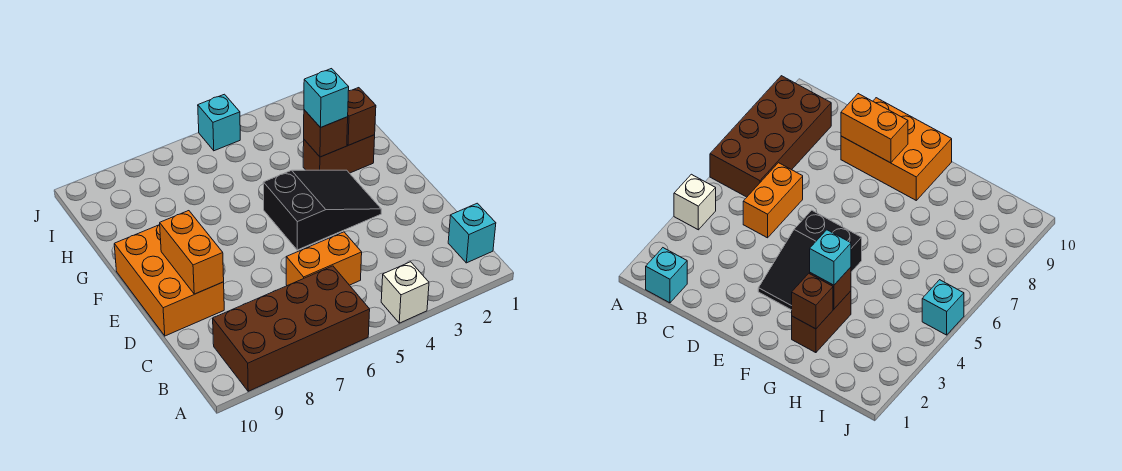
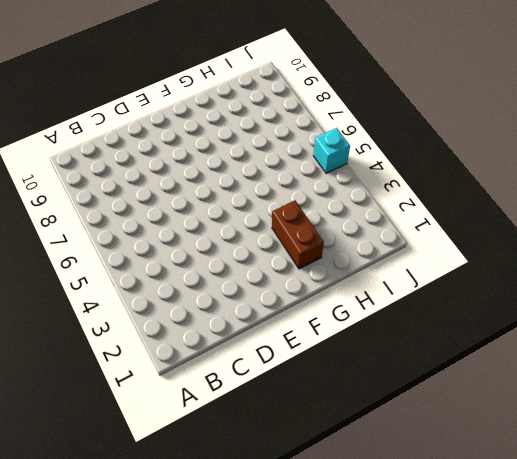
none -> white 1x1 brick [381,262,429,323]
none -> brown 2x4 brick [213,266,370,391]
none -> cyan 1x1 brick [448,203,496,263]

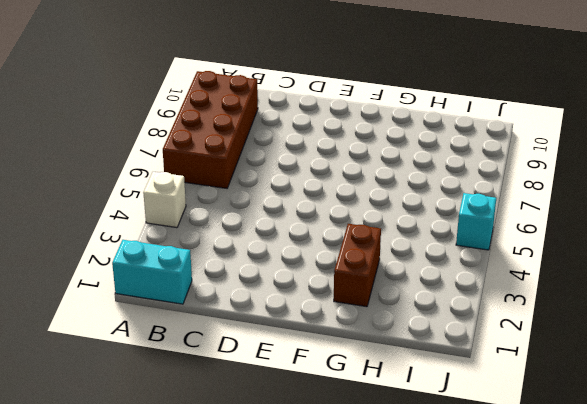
cyan 1x2 brick [112,240,192,304] -> cyan 1x1 brick [448,203,496,263]
none -> orange 1x2 brick [286,232,362,286]
none -> orange 2x3 brick [114,225,224,336]
none -> black 2x3 slope [263,170,381,250]

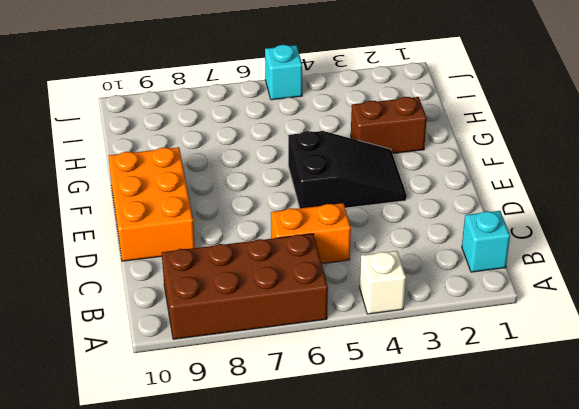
none -> orange 1x2 brick [160,211,224,294]
none -> brown 1x1 brick [347,88,376,145]
none -> brown 1x1 brick [304,110,348,157]

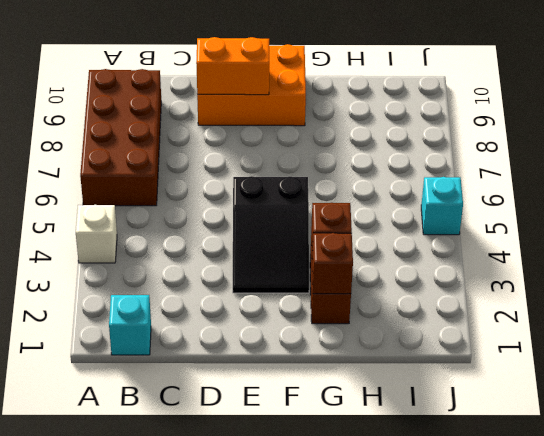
none -> orange 1x2 brick [286,232,362,286]
none -> cyan 1x1 brick [304,69,349,128]

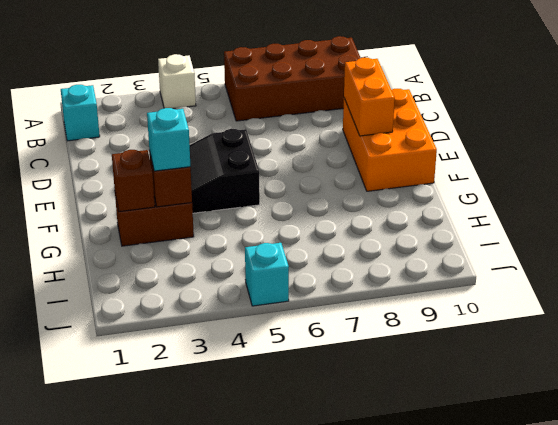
none -> orange 1x2 brick [286,232,362,286]

